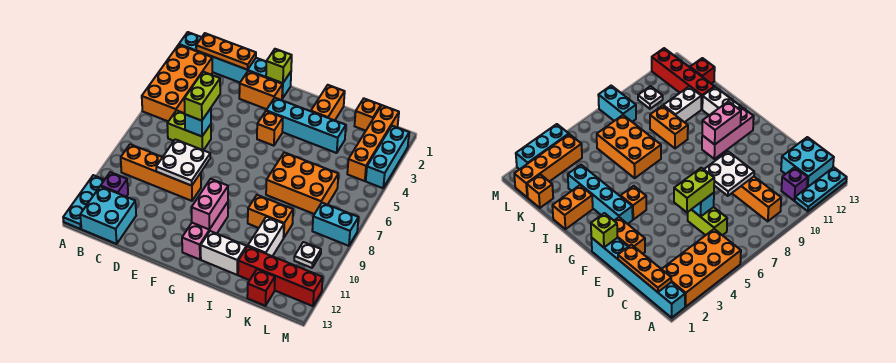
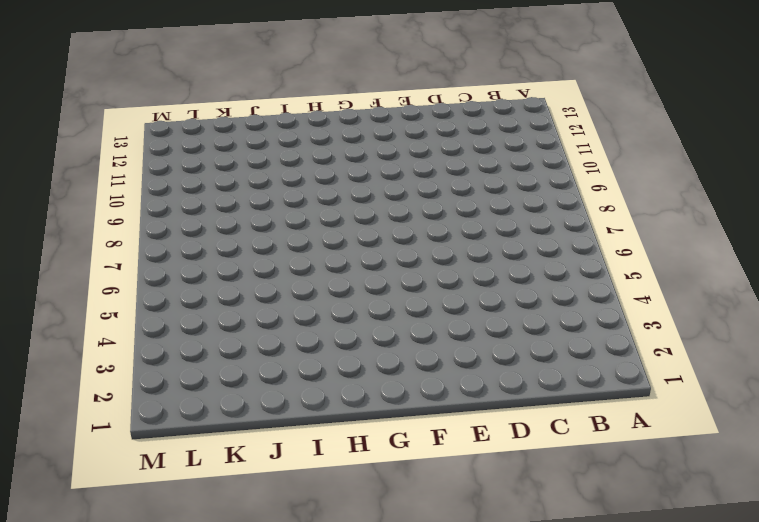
none -> cyan 1x6 brick [179,32,291,98]
none -> orange 2x4 brick [142,45,212,121]
none -> cyan 1x3 plate [63,175,104,229]

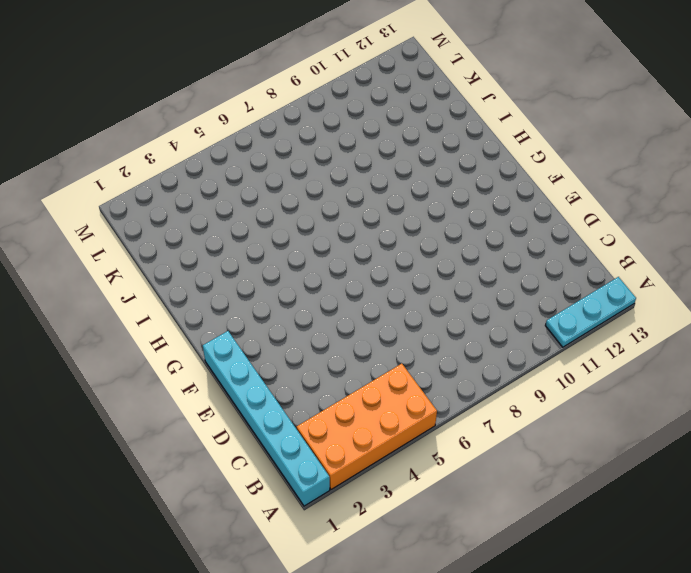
none -> orange 1x4 brick [121,144,201,201]
none -> purple 1x1 brick [101,172,128,197]
none -> cyan 2x2 brick [80,186,136,244]

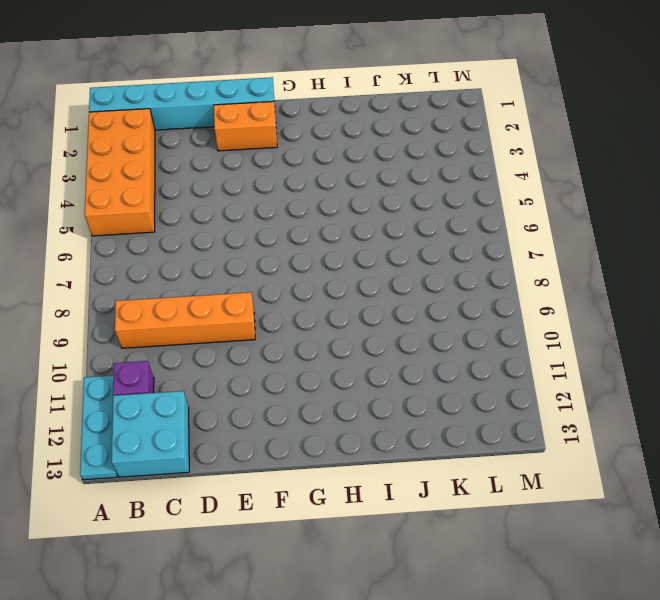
none -> lime 1x2 brick [167,110,211,150]
none -> cyan 1x4 brick [266,98,346,153]
none -> orange 1x1 brick [257,111,283,146]

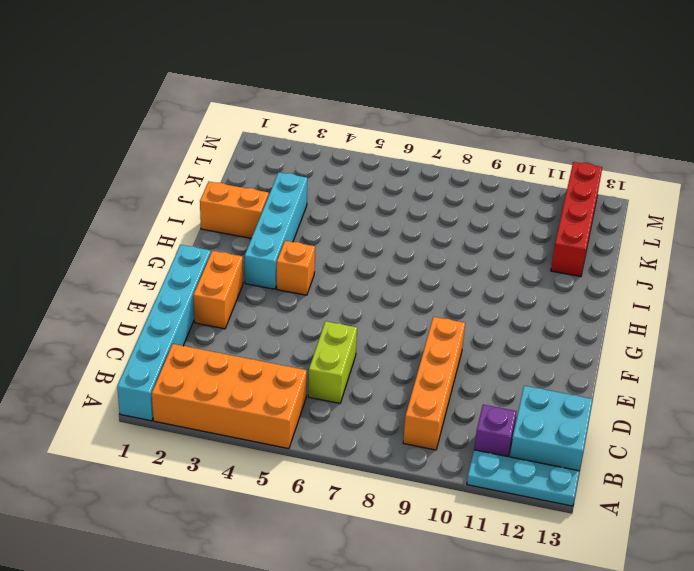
none -> pink 1x3 brick [182,202,228,260]
none -> white 1x2 brick [201,231,246,275]
none -> orange 2x3 brick [266,152,338,214]

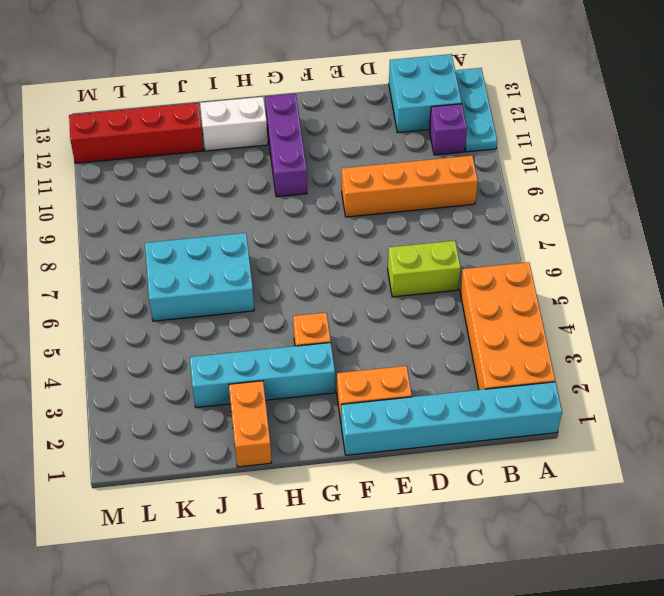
purple 1x3 brick [265,94,307,197] -> pink 1x3 brick [182,202,228,260]
cyan 2x3 brick [145,233,254,321] -> orange 2x3 brick [266,152,338,214]
none -> orange 1x2 brick [248,195,293,238]
none -> white 1x2 brick [248,217,284,256]
none -> orange 1x1 brick [355,99,381,131]

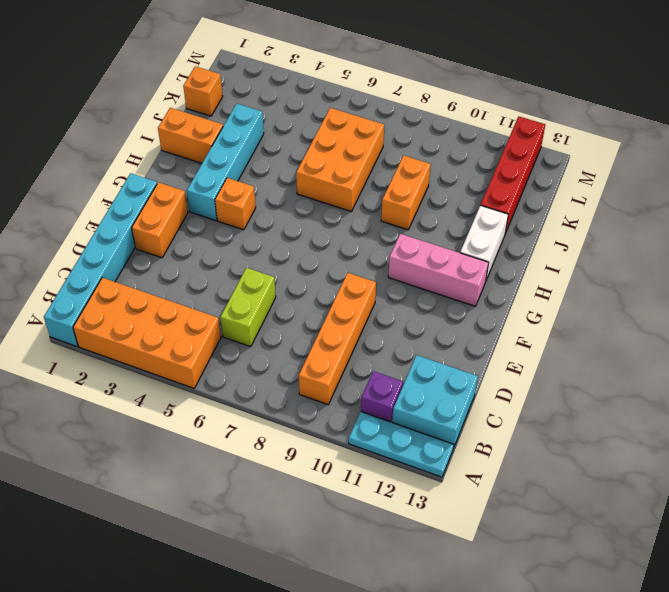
none -> white 1x2 brick [248,217,284,256]
none -> red 1x1 brick [247,269,275,306]
none -> orange 1x4 brick [347,105,399,181]

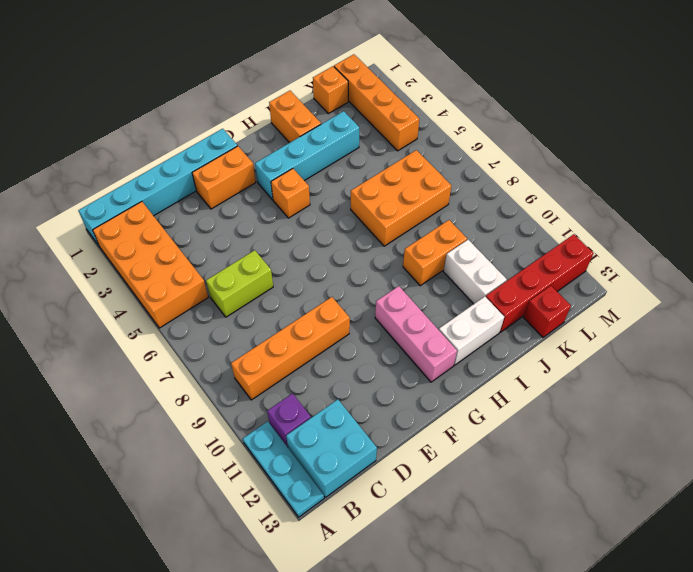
none -> cyan 1x2 brick [312,203,358,246]
none -> white 1x1 plate [294,242,321,268]
none -> cyan 1x3 brick [366,126,409,188]

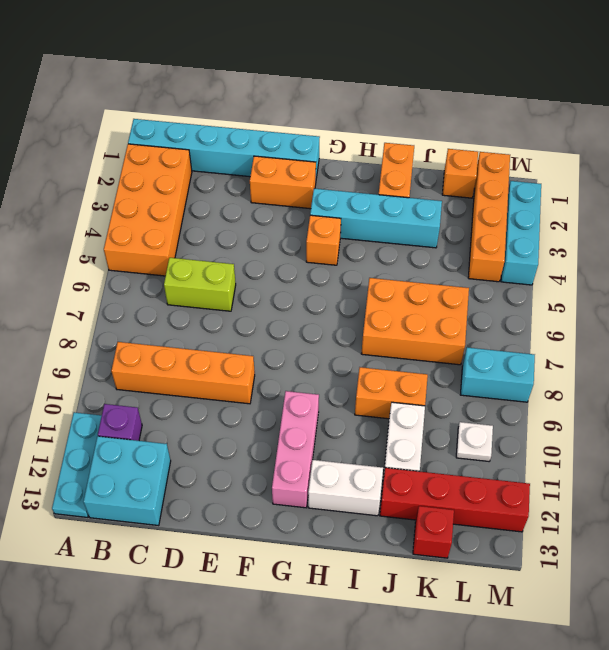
none -> orange 1x3 plate [196,33,256,70]
none -> cyan 1x1 brick [185,108,211,136]
none -> white 2x2 plate [156,139,210,186]

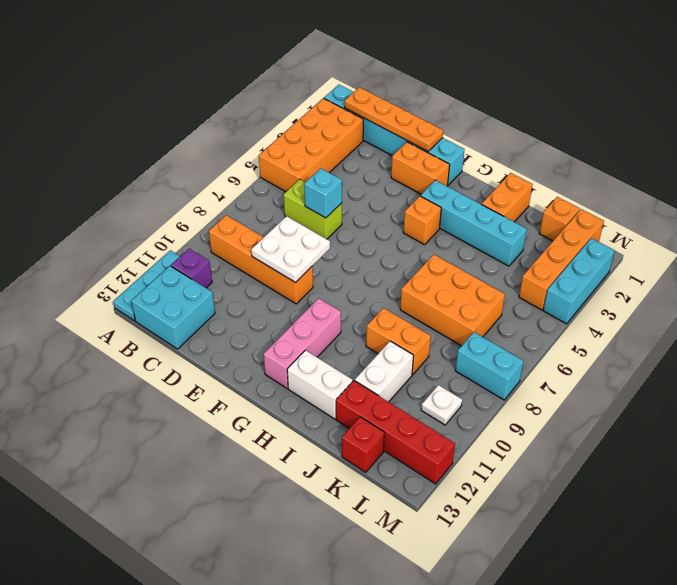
orange 1x4 plate [345,87,443,151] -> orange 1x3 plate [196,33,256,70]
none -> lime 1x1 brick [266,49,292,83]
none -> pink 1x2 brick [191,179,228,229]
none -> lime 1x2 brick [184,72,220,121]

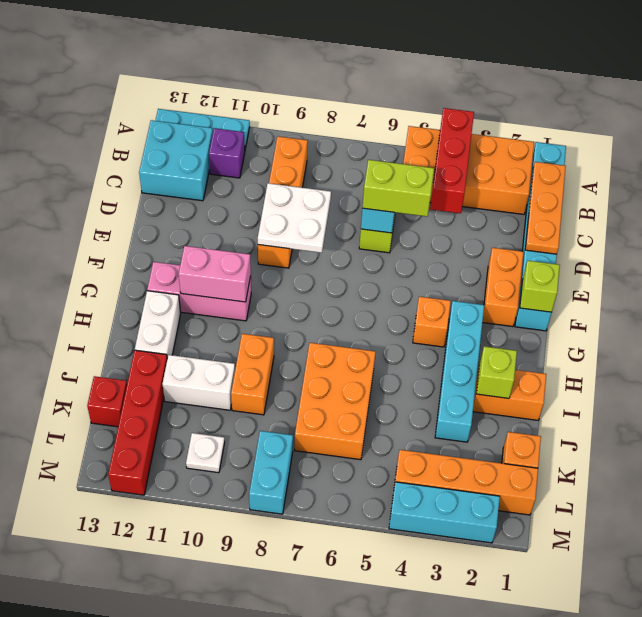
red 1x3 brick [430,108,474,213] -> none
lime 1x1 brick [477,346,517,398] -> none

